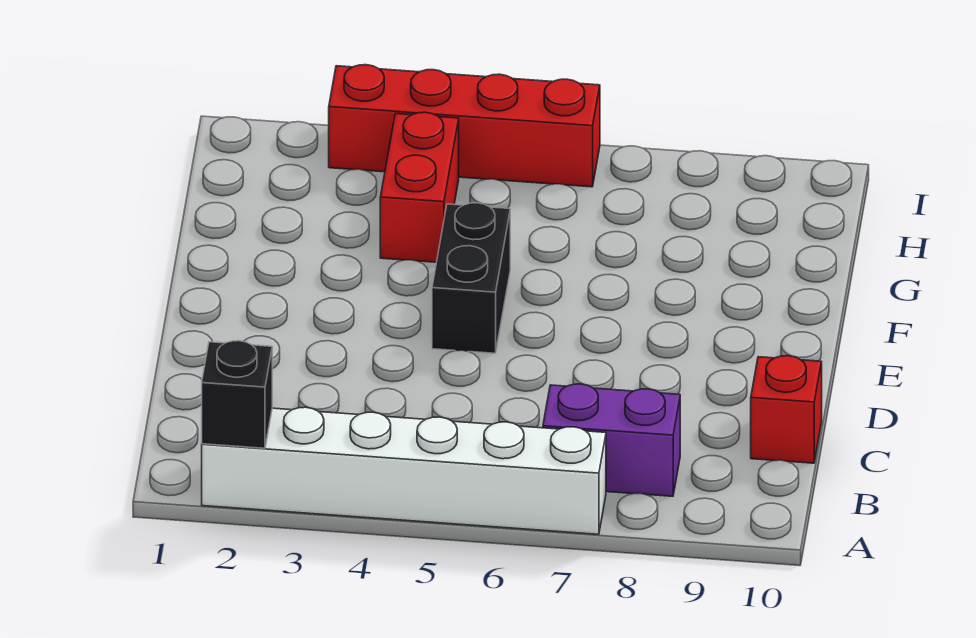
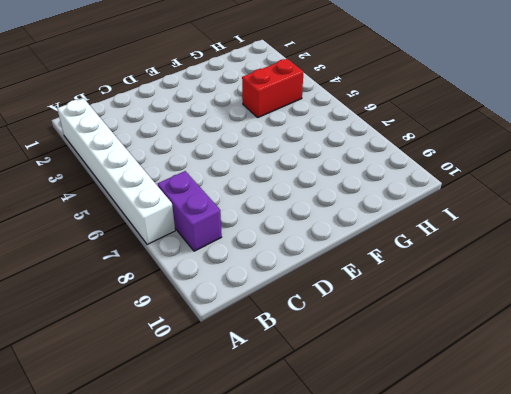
none -> red 1x1 brick [751,356,822,463]
none -> black 1x2 brick [432,203,510,353]

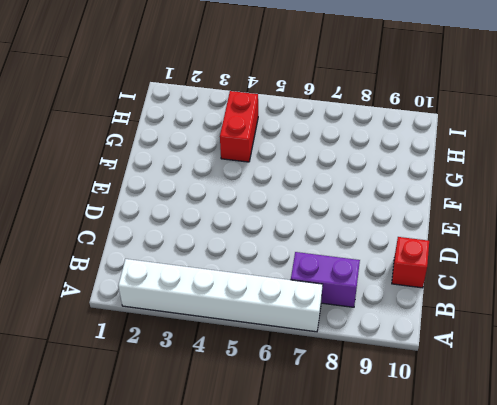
none -> black 1x2 brick [432,203,510,353]
none -> red 1x4 brick [329,65,600,187]

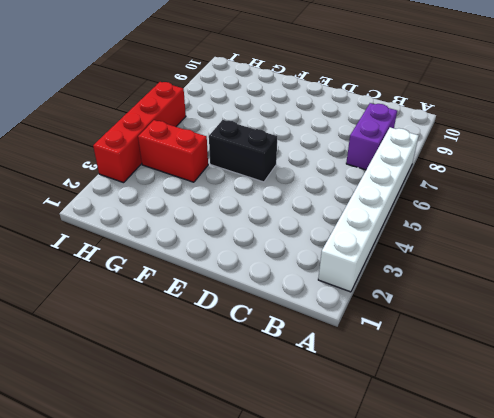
none -> red 1x1 brick [751,356,822,463]
none -> black 1x1 brick [202,341,272,448]

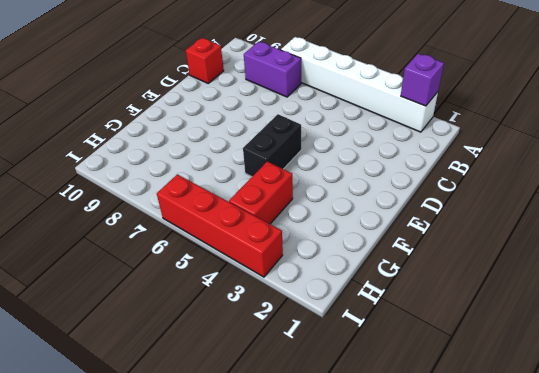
purple 1x1 brick [401,54,444,106] -> black 1x1 brick [202,341,272,448]

